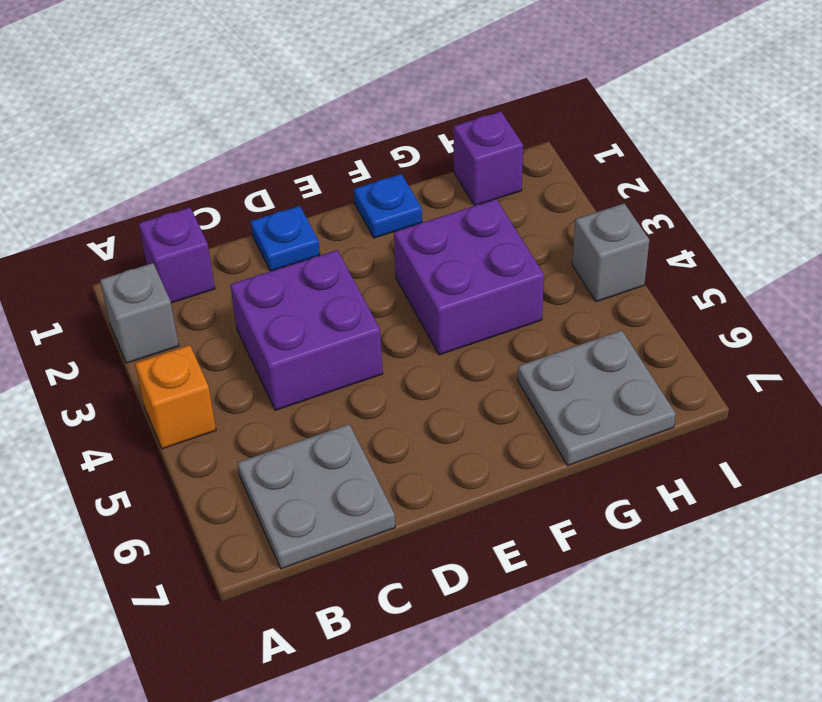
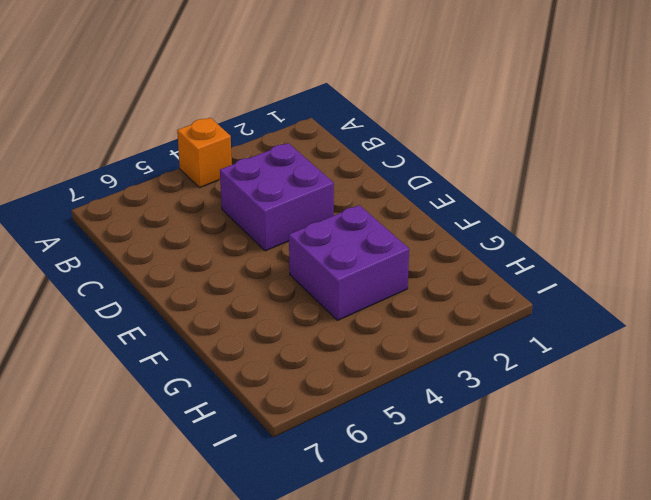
none -> grey 1x1 brick [100,263,179,363]
none -> purple 1x1 brick [139,208,215,303]

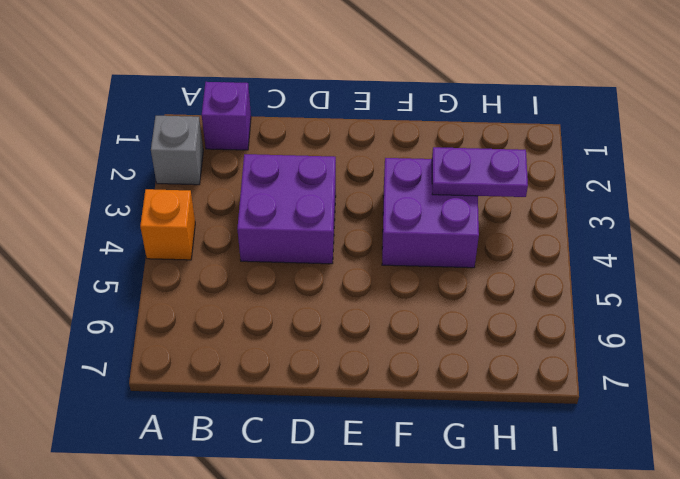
purple 1x2 plate [432,147,528,197] -> none
none -> grey 2x2 plate [238,424,395,569]
none -> blue 1x1 plate [251,206,320,271]

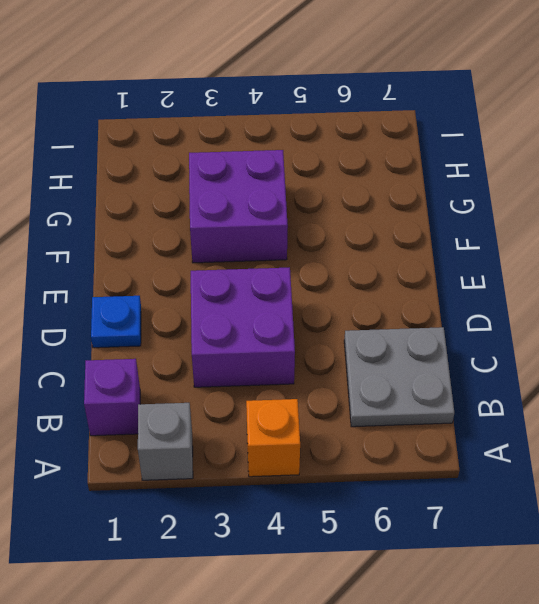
none -> blue 1x1 plate [354,174,422,238]
none -> grey 2x2 plate [518,330,676,465]

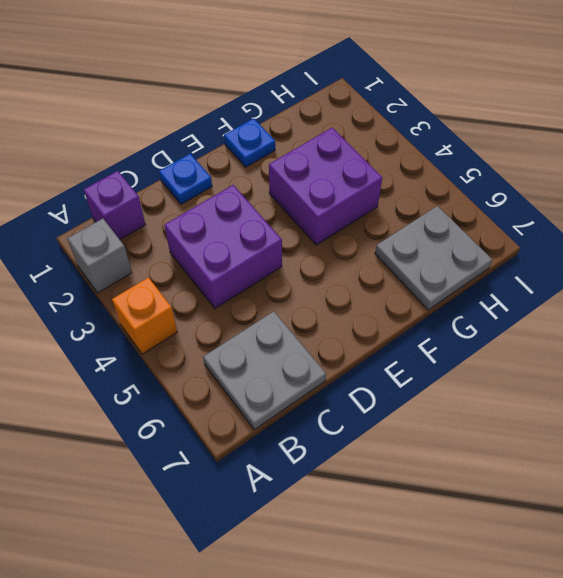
none -> purple 1x1 brick [454,112,523,206]
none -> grey 1x1 brick [572,203,649,302]

